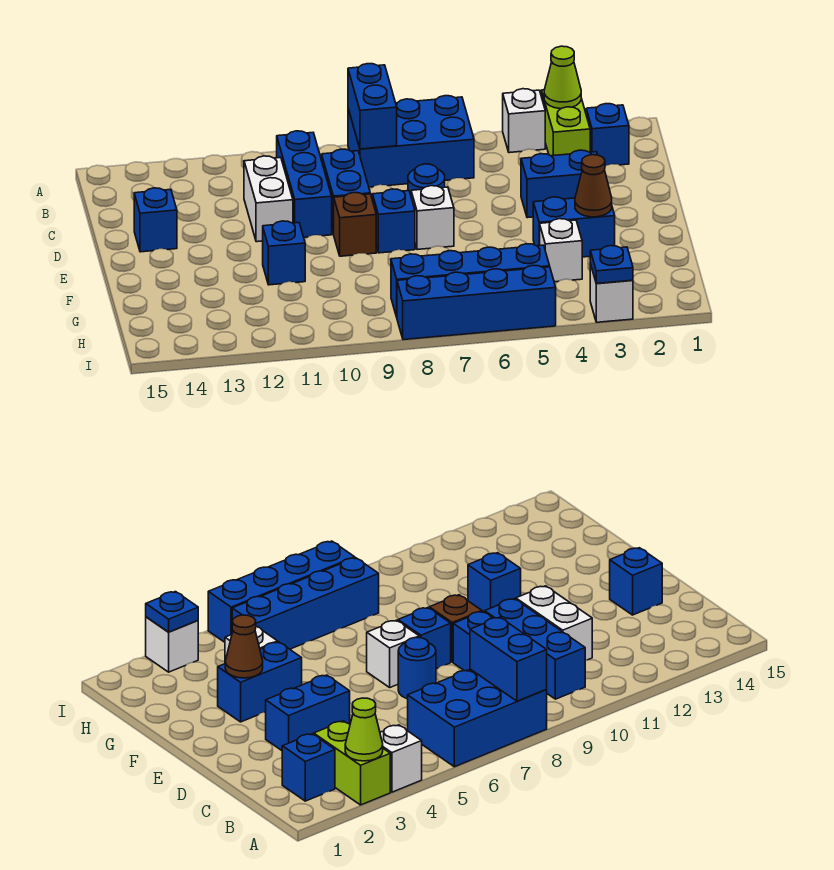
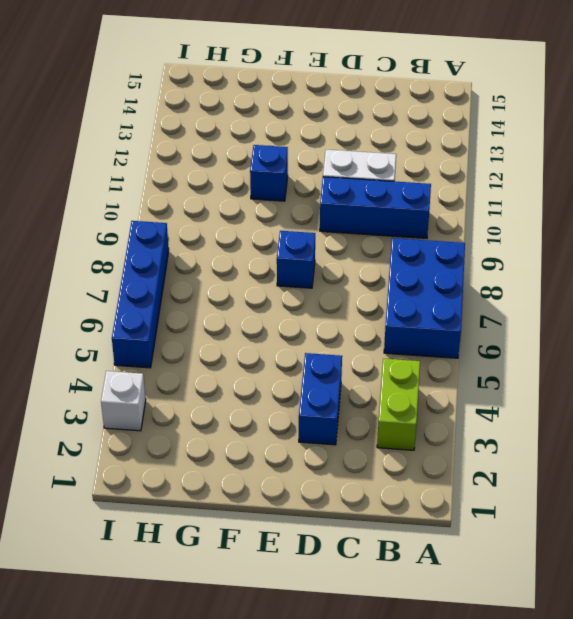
lime 1x2 brick [377,359,420,450] -> lime 1x2 brick turned to [541,90,590,156]
none -> white 1x1 brick [503,89,545,153]
none -> blue 1x1 brick [586,104,629,166]
none -> blue 1x2 brick [322,149,370,234]

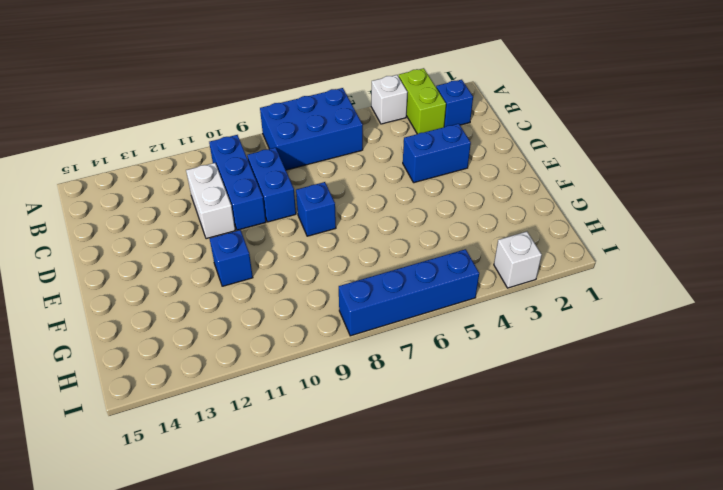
none -> blue 1x1 round brick [408,164,445,195]
none -> blue 1x1 brick [134,188,177,252]
none -> white 1x1 brick [411,186,454,250]

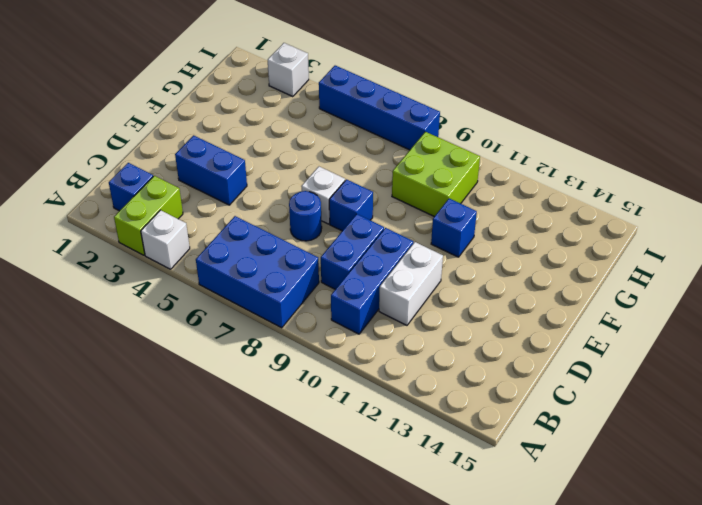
lime 2x2 brick [392,132,480,217] -> none
none -> blue 1x1 brick [134,188,177,252]
none -> brown 1x1 brick [334,193,376,256]
none -> blue 1x2 brick [533,197,615,257]

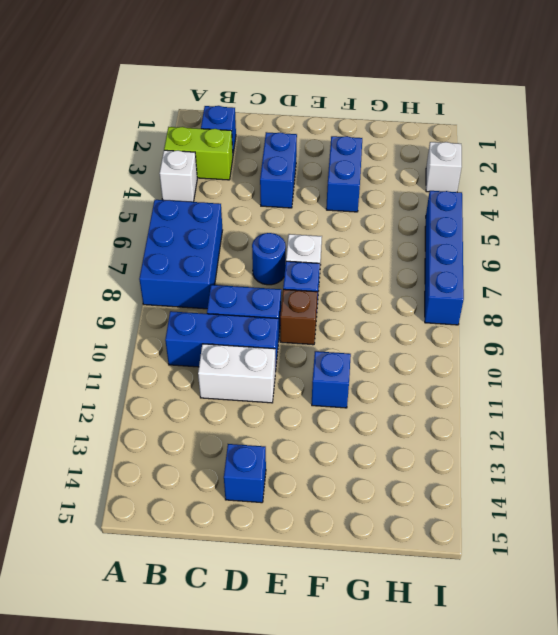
none -> white 1x1 brick [540,219,582,282]
none -> blue 1x4 brick [391,244,550,317]
none -> lime 1x1 cone [544,46,581,109]

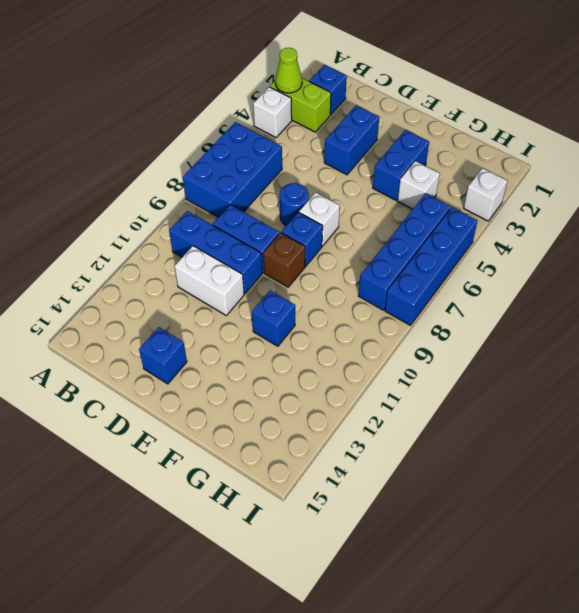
none -> blue 1x2 brick [348,64,397,149]
none -> brown 1x1 cone [575,155,612,217]
none -> blue 1x1 plate [590,246,633,283]

